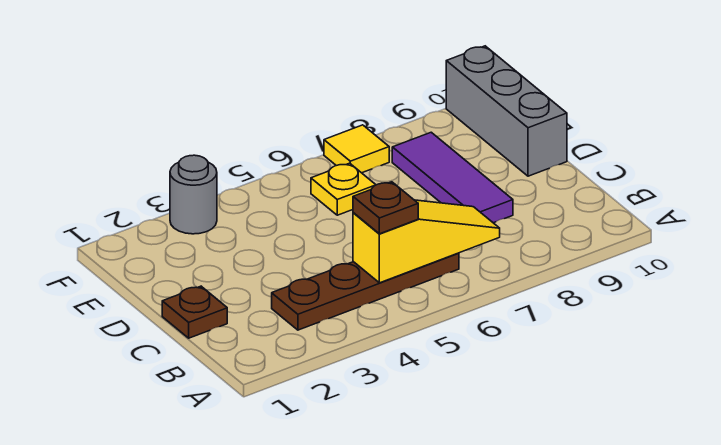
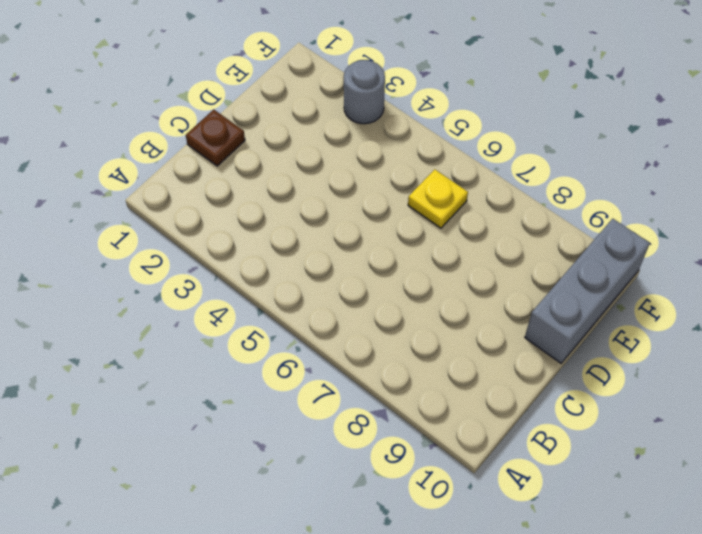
none -> brown 1x4 plate [272,253,459,330]
none -> purple 1x3 tile [392,132,513,223]

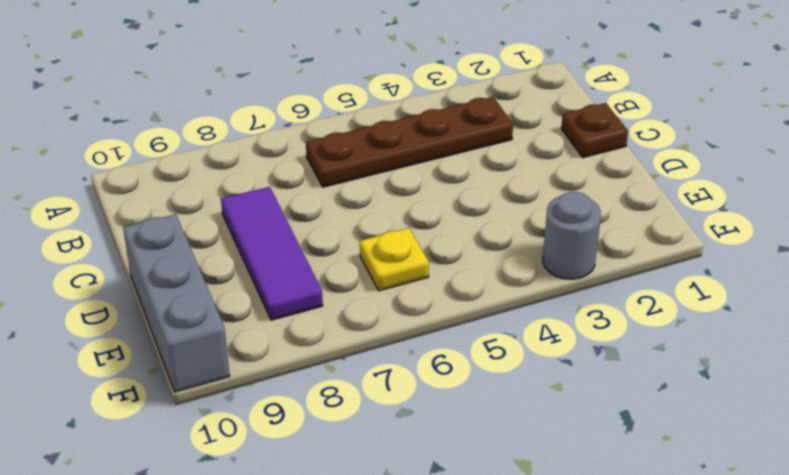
none -> yellow 1x1 tile [324,125,389,173]
none -> yellow 1x3 slope [353,200,500,283]

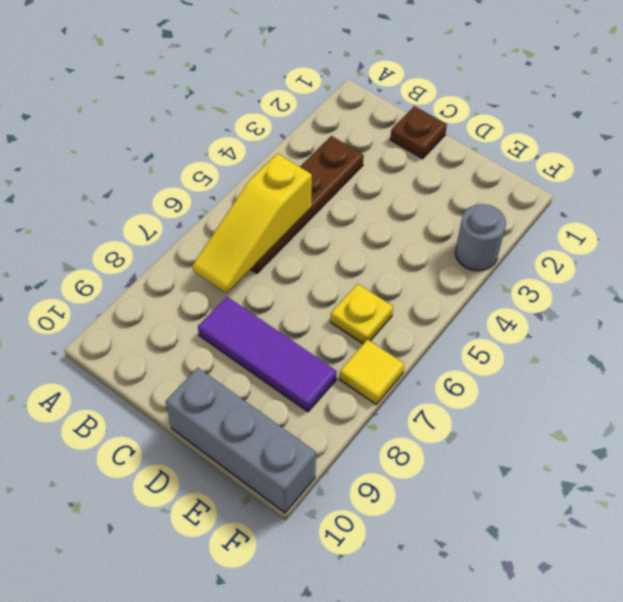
none -> brown 1x1 plate [353,182,418,234]

